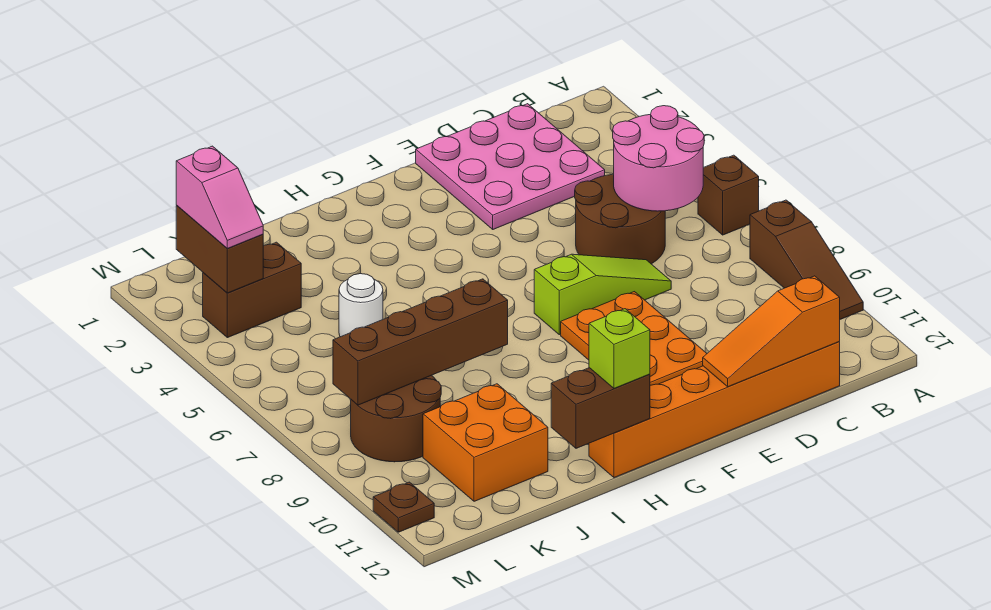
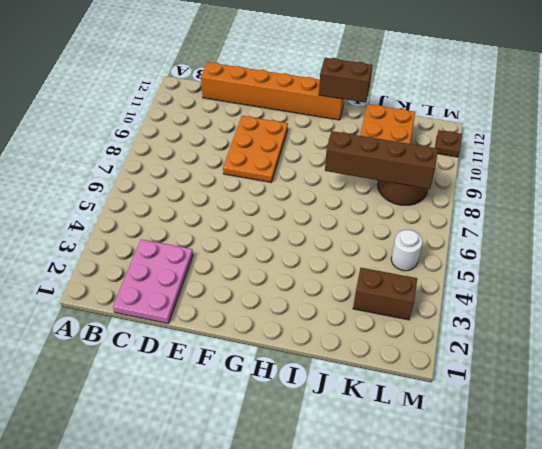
pink 2x3 plate [113,239,193,324] -> pink 3x3 plate [416,104,605,229]
white 1x1 round brick [391,230,422,271] -> white 1x1 round brick moved to [339,274,383,337]
none -> brown 1x1 brick [698,155,759,235]
none -> brown 1x3 slope [750,200,863,319]
none -> brown 2x2 round brick [575,174,665,264]

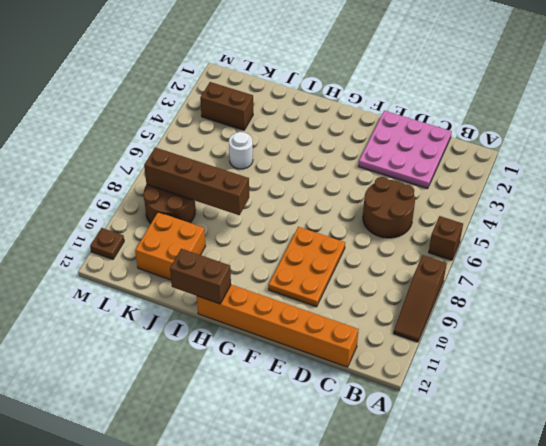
none -> lime 1x3 slope [534,254,671,335]
none -> pink 2x2 round brick [613,106,704,211]
none -> orange 1x3 slope [703,276,840,387]

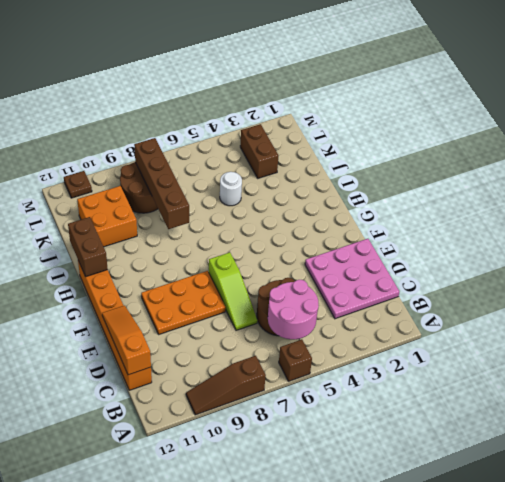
none -> brown 1x2 brick [176,206,263,293]
none -> lime 1x1 brick [589,309,650,388]
none -> pink 1x2 slope [176,146,263,248]

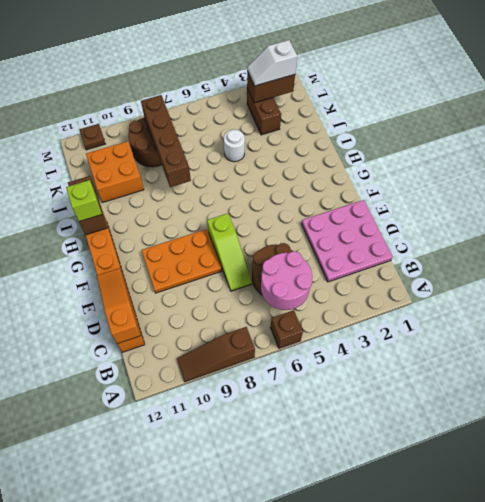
white 1x2 slope [247,40,297,86] -> pink 1x2 slope [176,146,263,248]

